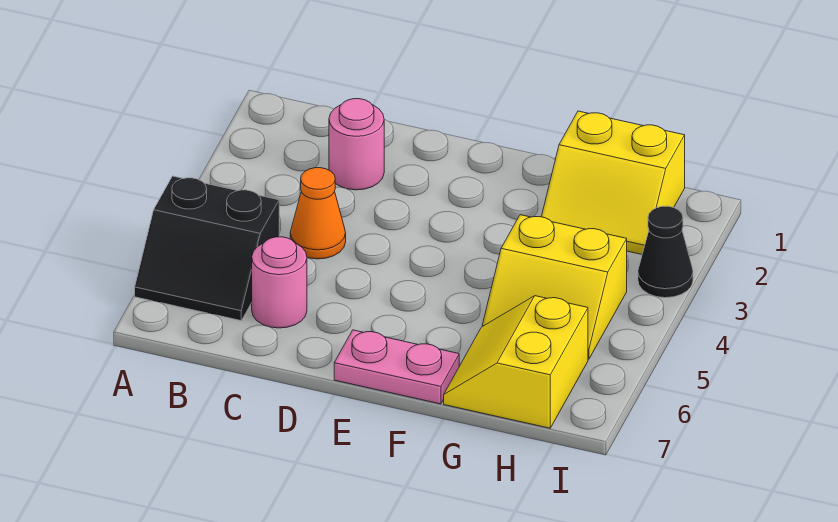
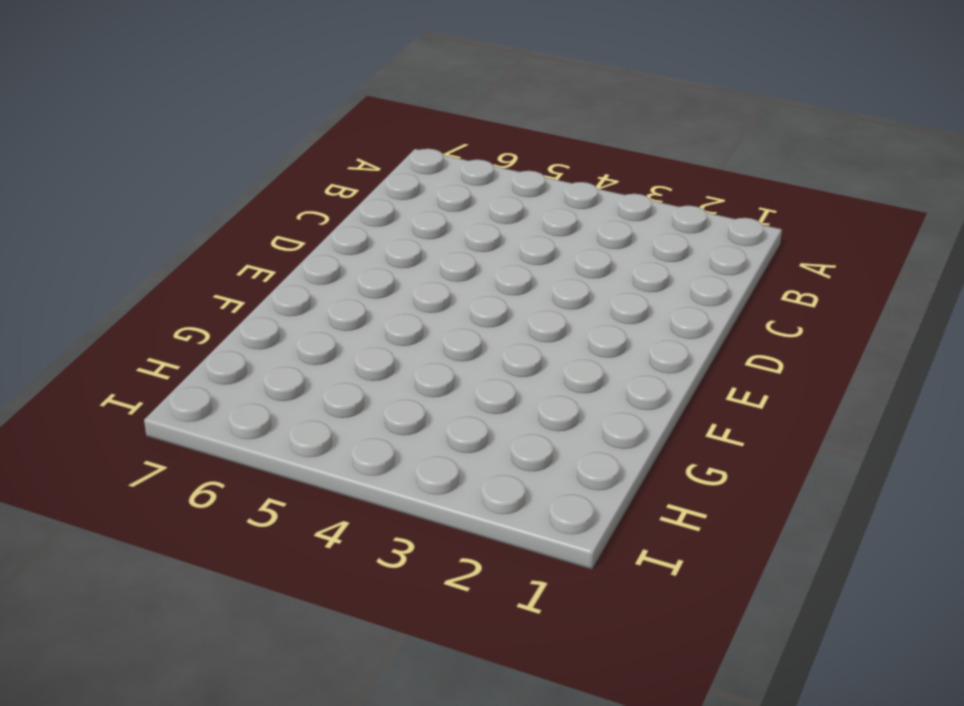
none -> black 2x2 slope [135,176,279,321]
none -> pink 1x1 round brick [329,99,384,190]

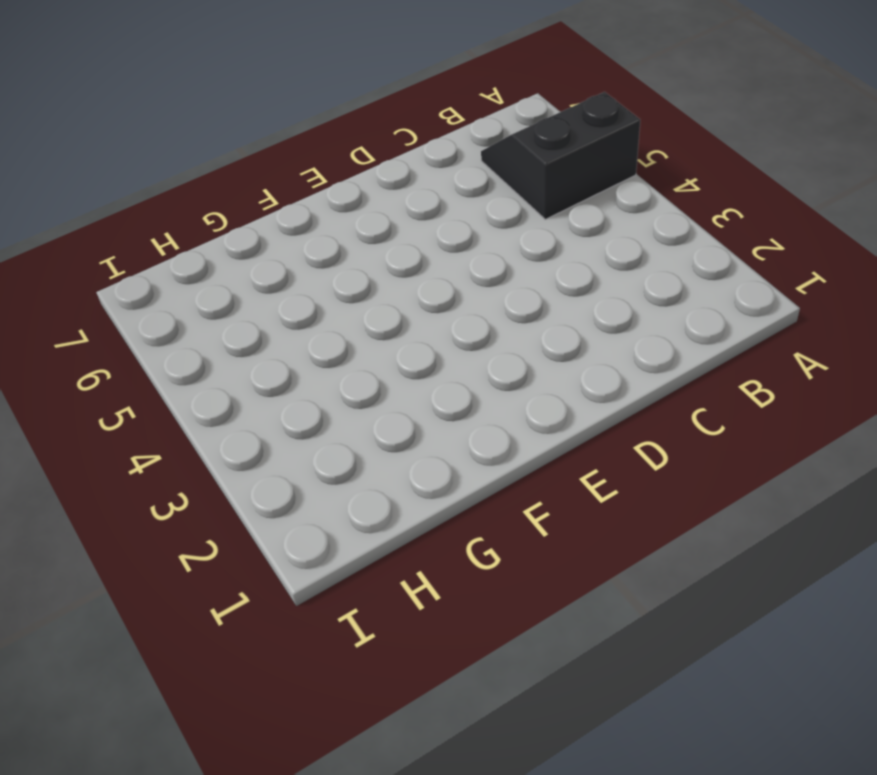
none -> pink 1x1 round brick [329,99,384,190]
none -> orange 1x1 cone [290,168,346,259]

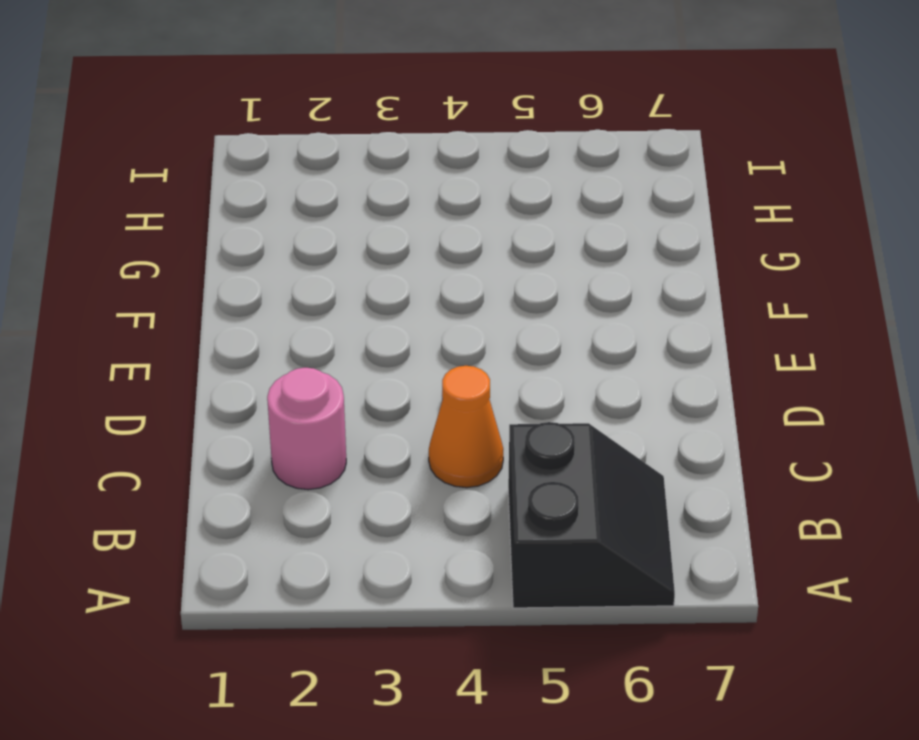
none -> pink 1x1 round brick [252,237,307,328]
none -> pink 1x2 plate [334,330,459,404]

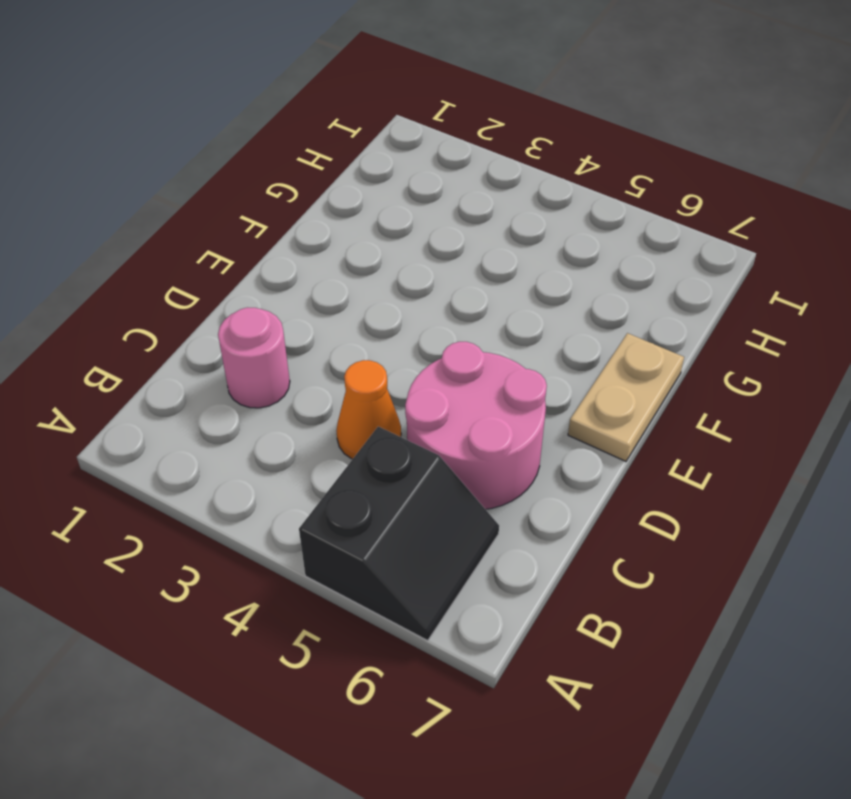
pink 2x2 round brick [405,342,547,509] -> pink 1x1 round brick [252,237,307,328]
tan 1x2 plate [568,333,684,461] -> pink 1x2 plate [334,330,459,404]
none -> yellow 2x2 slope [542,111,685,254]
none -> yellow 2x2 slope [482,215,627,359]

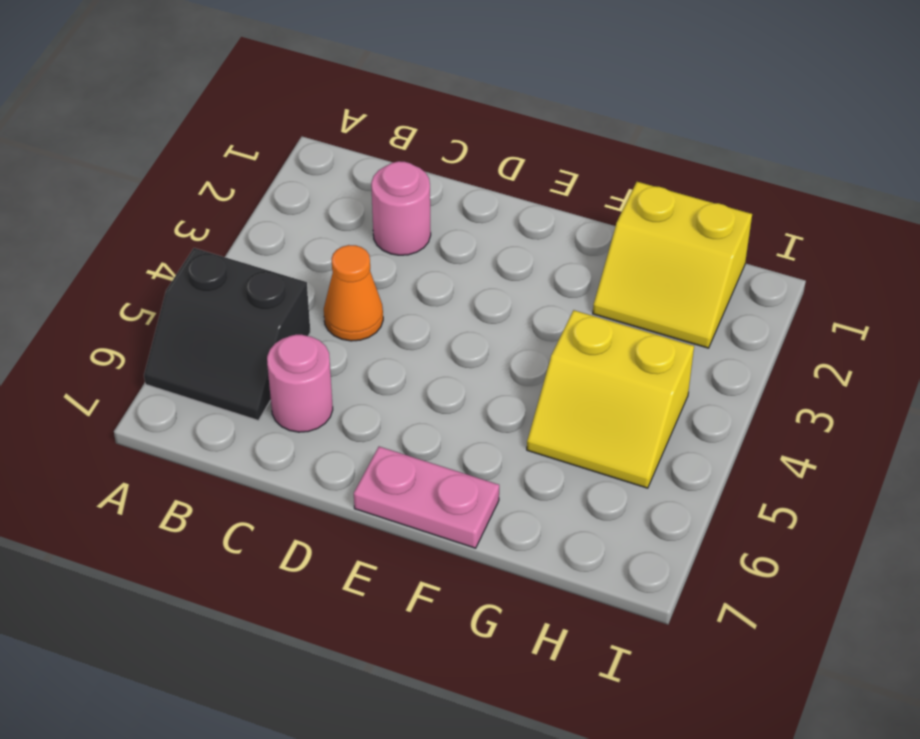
none -> yellow 2x2 slope [444,296,588,428]
none -> black 1x1 cone [638,206,693,298]

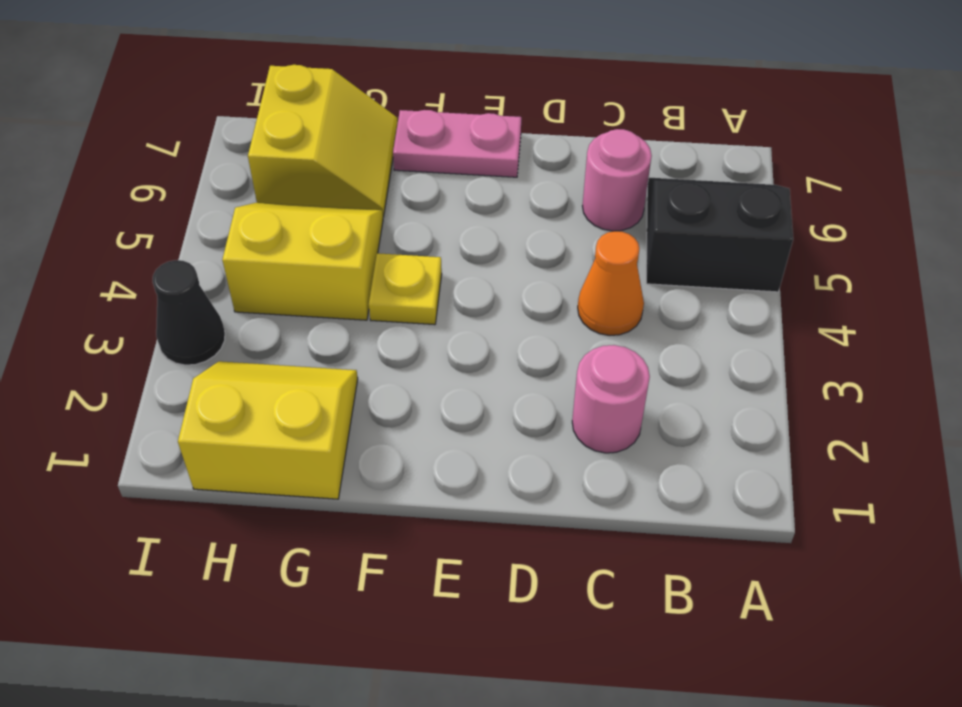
yellow 1x1 plate [369,253,442,325] -> none

